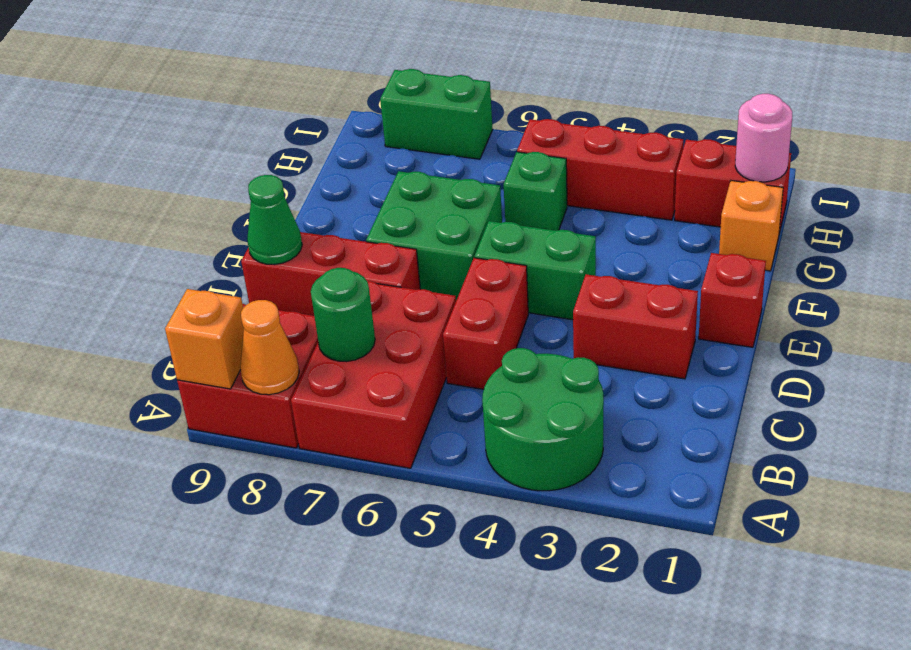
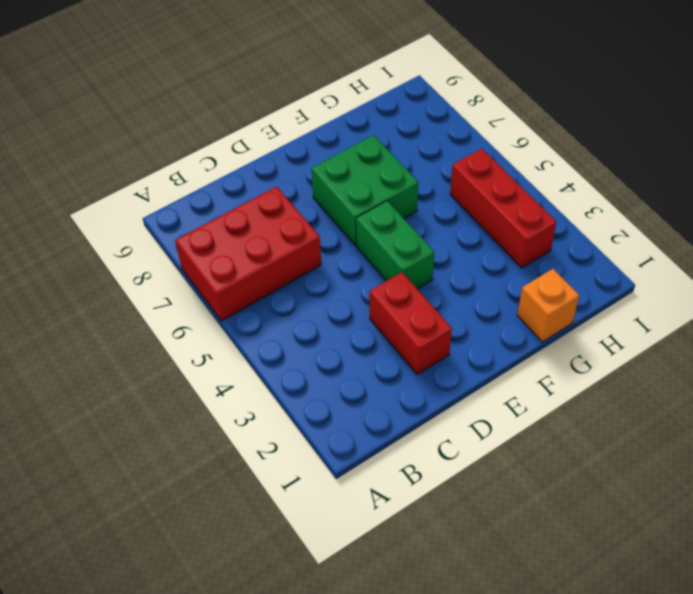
none -> green 2x2 round brick [482,348,604,491]
none -> red 2x2 brick [177,304,318,448]
none -> red 1x2 brick [443,258,528,389]

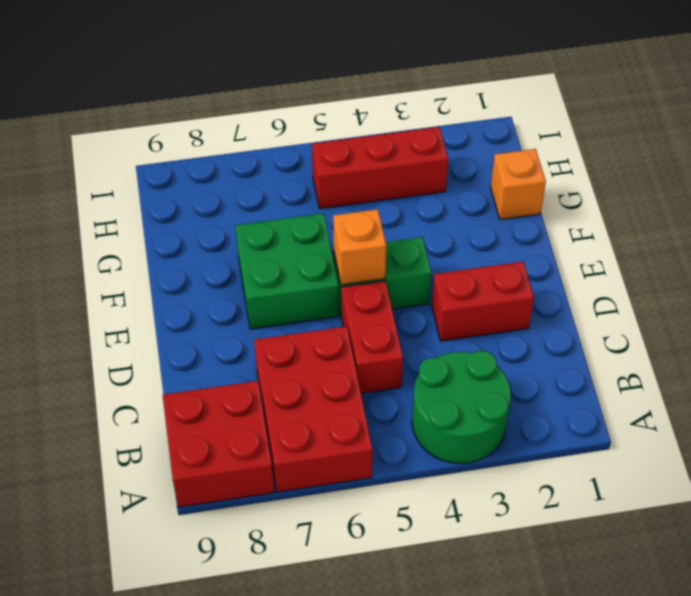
orange 1x1 brick [333,209,386,285] -> orange 1x1 brick moved to [165,289,244,389]
none -> red 1x3 brick [241,232,420,316]
none -> red 1x1 brick [699,253,766,347]
none -> green 1x1 brick [504,152,567,231]

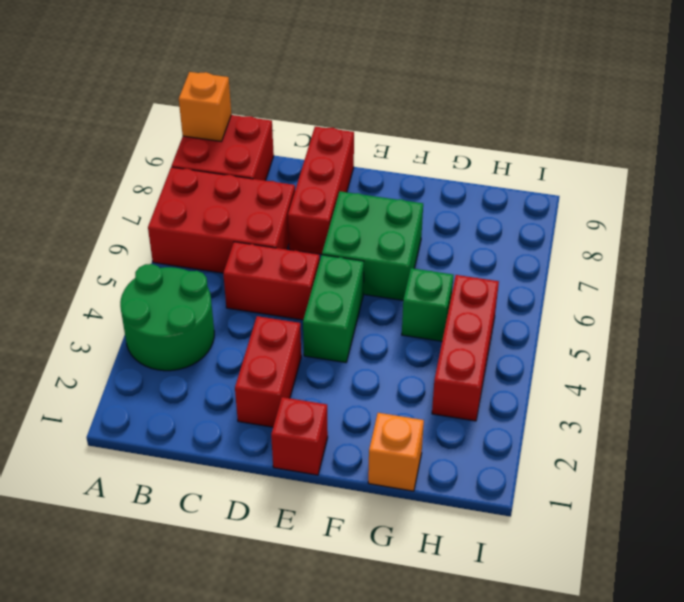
none -> red 1x2 brick [675,139,791,233]
none -> green 1x2 brick [380,69,493,159]
none -> orange 1x1 cone [240,300,299,395]

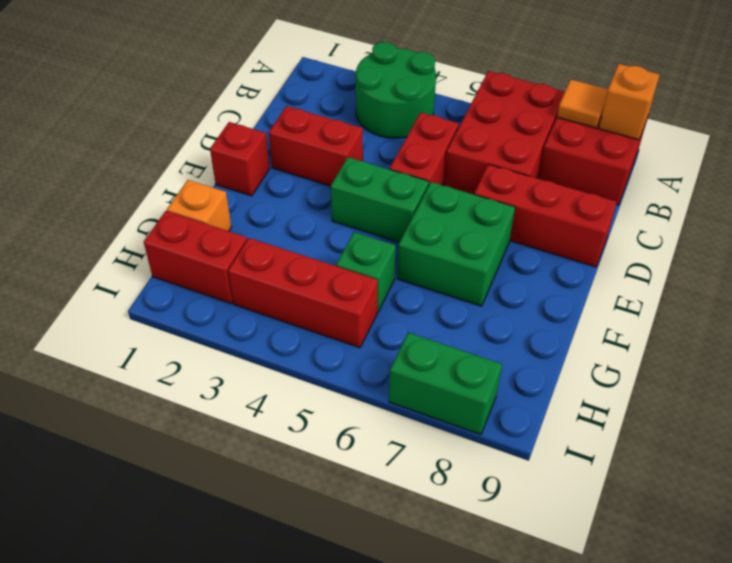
orange 1x1 tile [557,80,608,128] -> orange 1x1 cone [240,300,299,395]
none -> green 1x1 round brick [311,268,375,362]
none -> green 1x1 cone [247,175,302,264]
none -> pink 1x1 round brick [735,94,792,182]

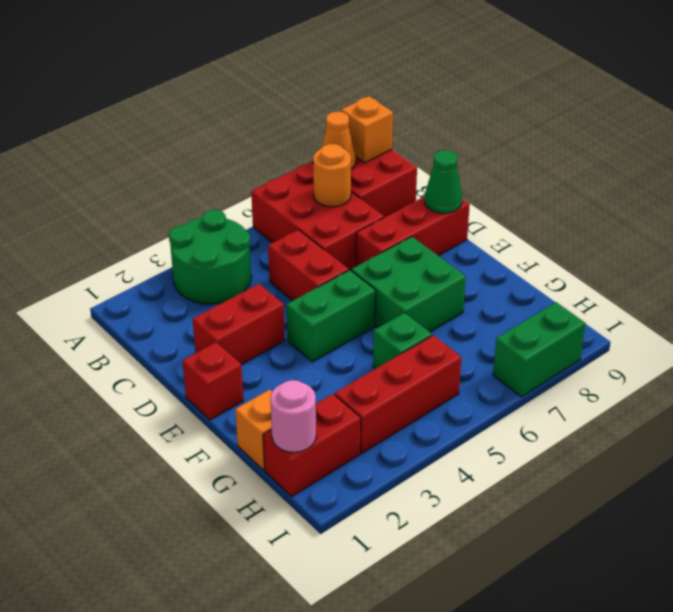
orange 1x1 round brick [313,144,351,207] -> green 1x1 round brick [311,268,375,362]

